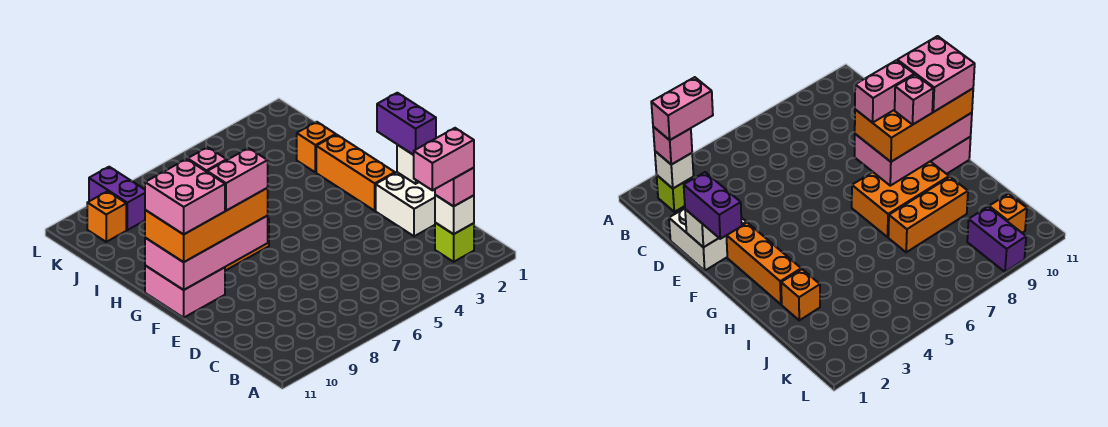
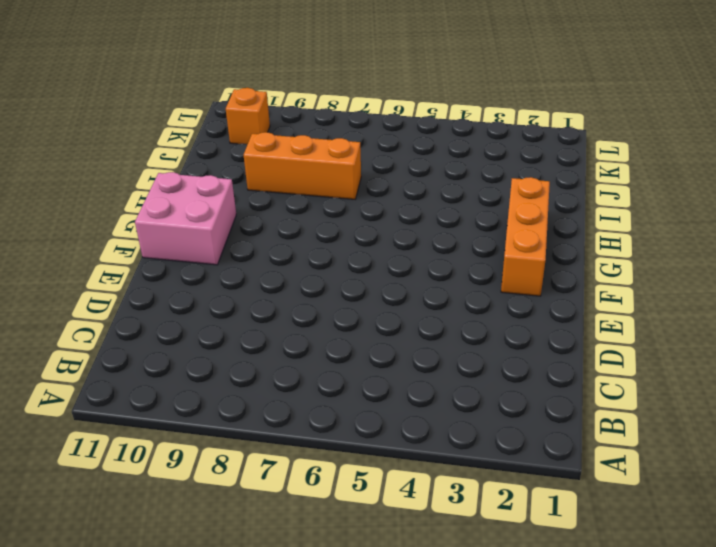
none -> lime 1x1 brick [435,223,474,262]
none -> white 2x2 brick [376,172,435,236]
none -> orange 2x3 brick [852,161,949,237]

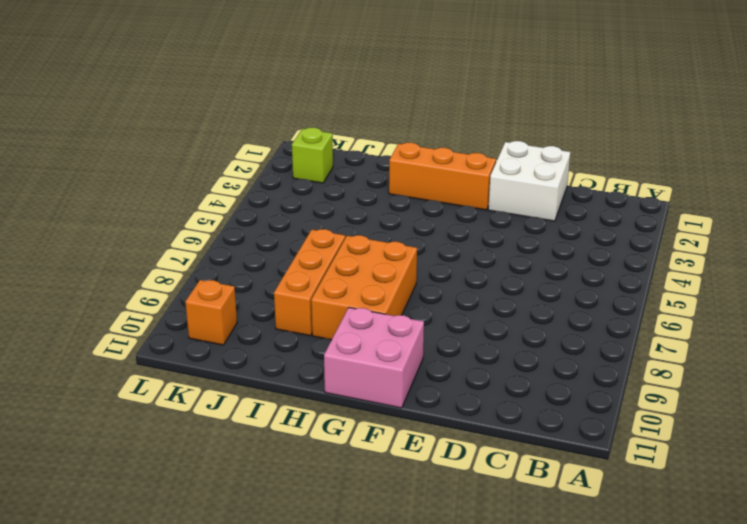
lime 1x1 brick [292,128,333,183] -> lime 1x1 brick moved to [435,223,474,262]
none -> orange 1x1 brick [297,122,336,172]
none -> purple 1x2 brick [89,167,145,230]
none -> white 1x1 brick [435,195,474,234]

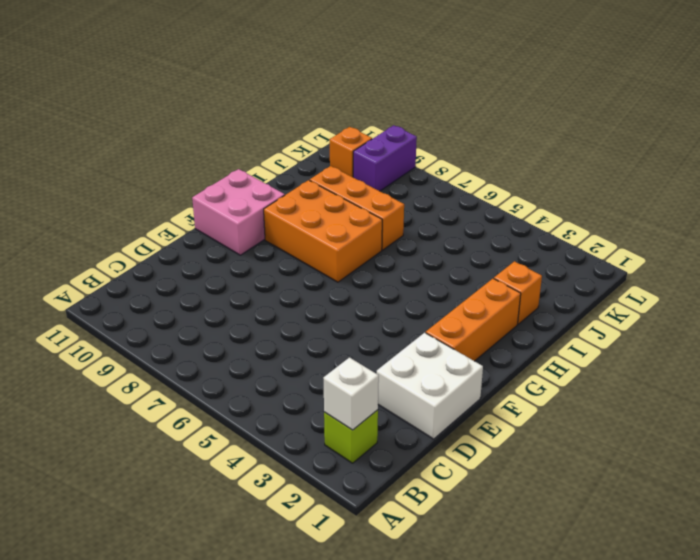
none -> white 1x1 brick [397,145,418,184]
none -> pink 2x4 brick [145,216,268,290]
none -> pink 1x1 brick [435,168,474,206]

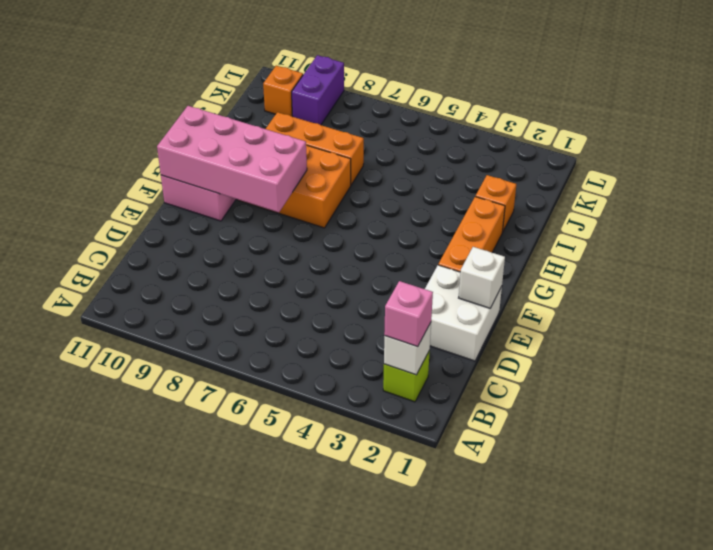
none -> purple 1x2 brick [377,93,436,155]
none -> orange 2x4 brick [145,188,268,262]
none -> pink 1x2 brick [414,128,474,190]

